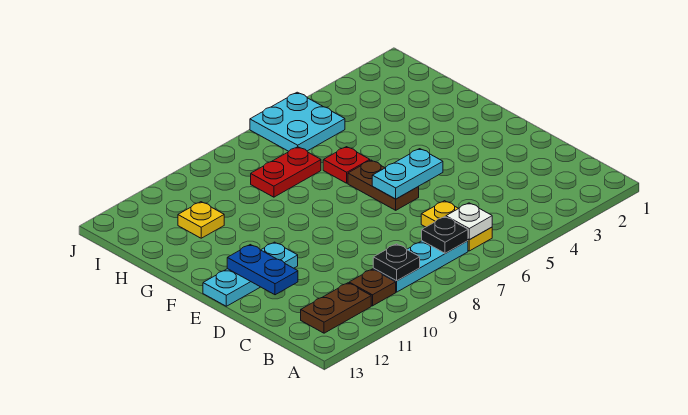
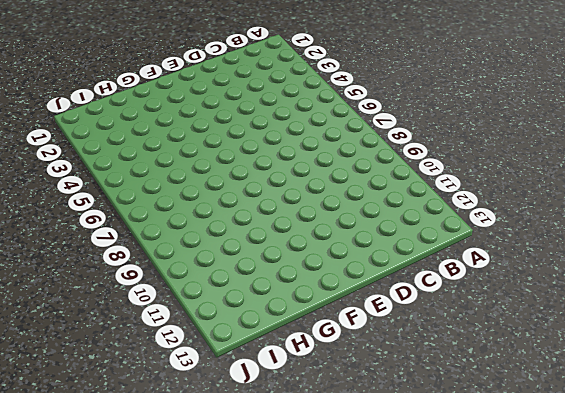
none -> yellow 1x2 plate [421,201,492,251]
none -> cyan 1x3 plate [373,241,468,292]
none -> brown 1x1 plate [349,269,396,306]

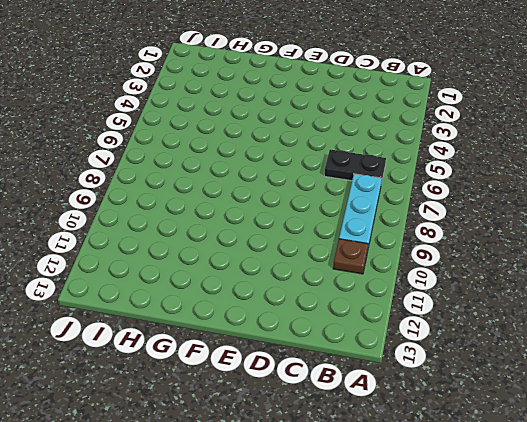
black 1x2 plate [324,149,386,181] -> yellow 1x2 plate [421,201,492,251]
none -> brown 1x2 plate [301,283,371,333]
none -> brown 1x2 plate [348,160,419,210]
none -> cyan 1x3 plate [203,242,298,306]

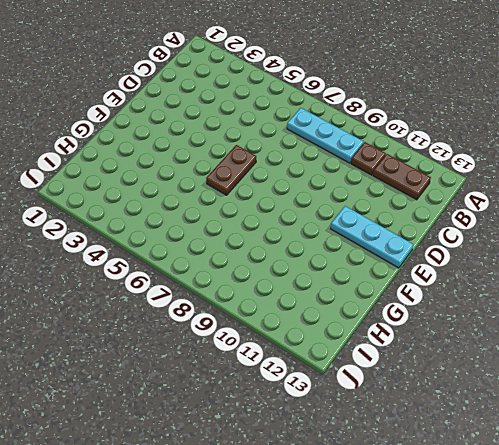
none -> yellow 1x2 plate [421,201,492,251]
none -> red 1x1 plate [323,147,370,183]
none -> red 1x2 plate [251,147,321,197]

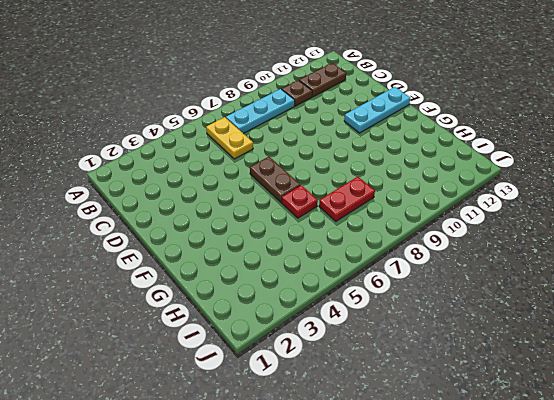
none -> yellow 1x1 plate [178,202,224,238]
none -> cyan 2x2 plate [250,92,345,151]
none -> white 1x1 plate [446,203,492,240]

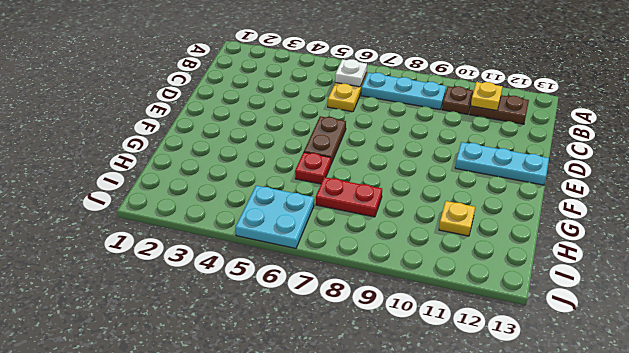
yellow 1x1 plate [471,82,502,111] -> none
none -> black 1x1 plate [422,217,468,253]
none -> black 1x1 plate [373,244,420,281]
none -> blue 1x2 plate [227,245,298,295]

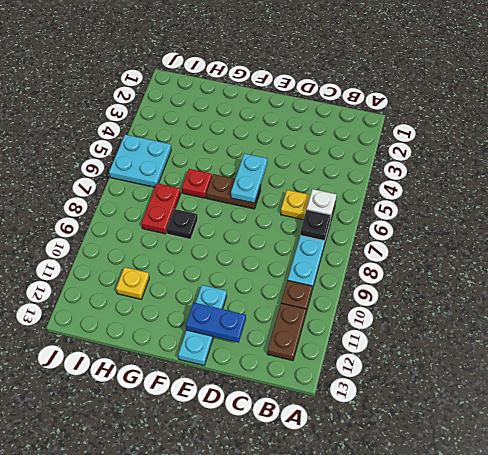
black 1x1 plate [166,209,198,239] -> black 1x1 plate moved to [373,244,420,281]

